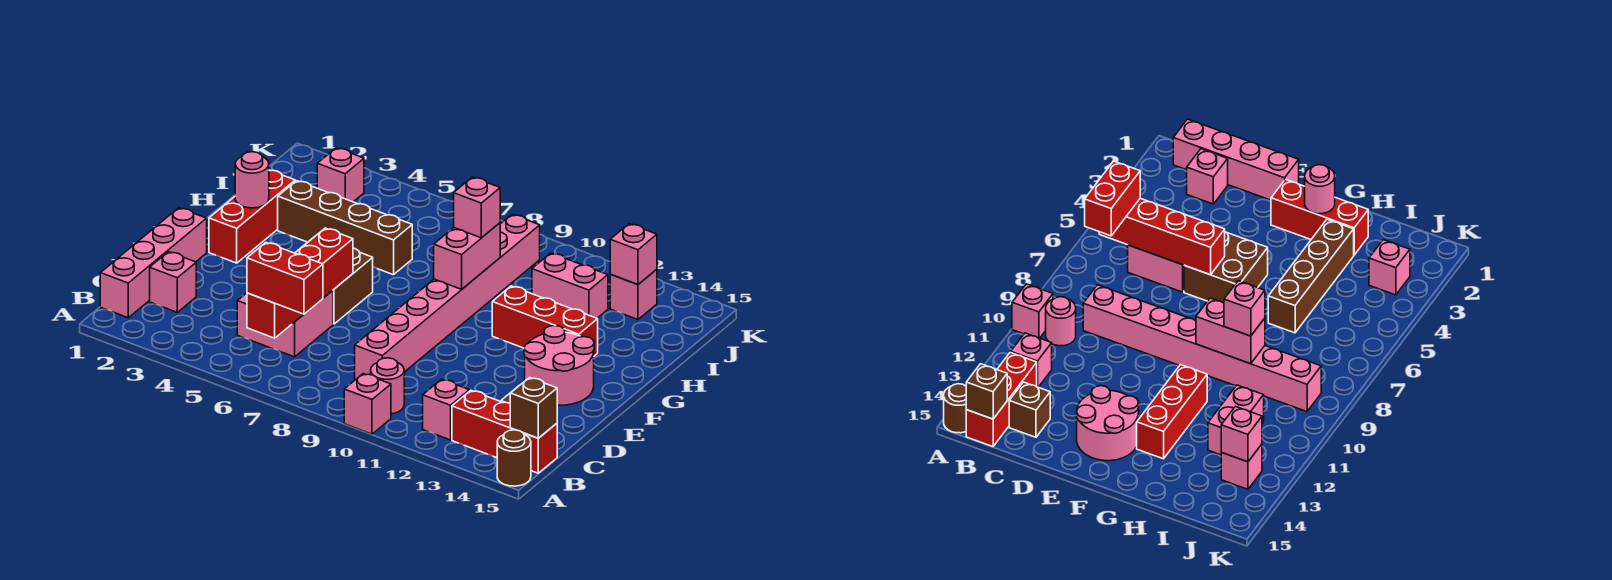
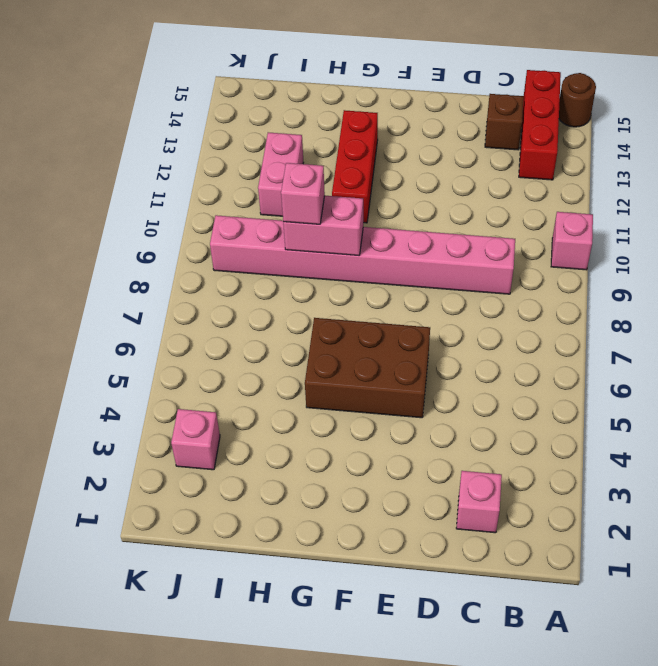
brown 2x3 brick [305,318,430,418] -> brown 2x2 brick [295,237,373,324]
none -> pink 1x4 brick [100,208,207,318]
none -> pink 1x1 round brick [371,358,404,414]
none -> pink 1x1 brick [423,379,469,440]

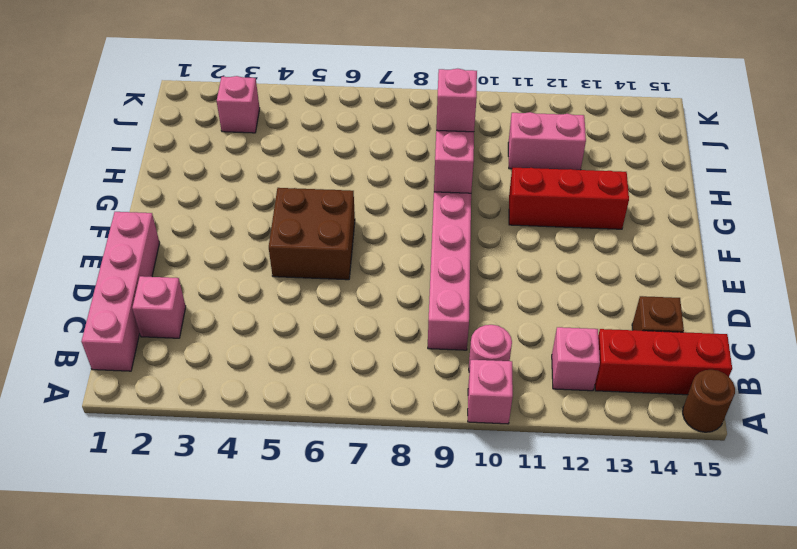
none -> pink 2x2 brick [237,291,333,357]
none -> pink 2x2 round brick [524,326,594,405]
none -> red 1x3 brick [209,170,295,263]

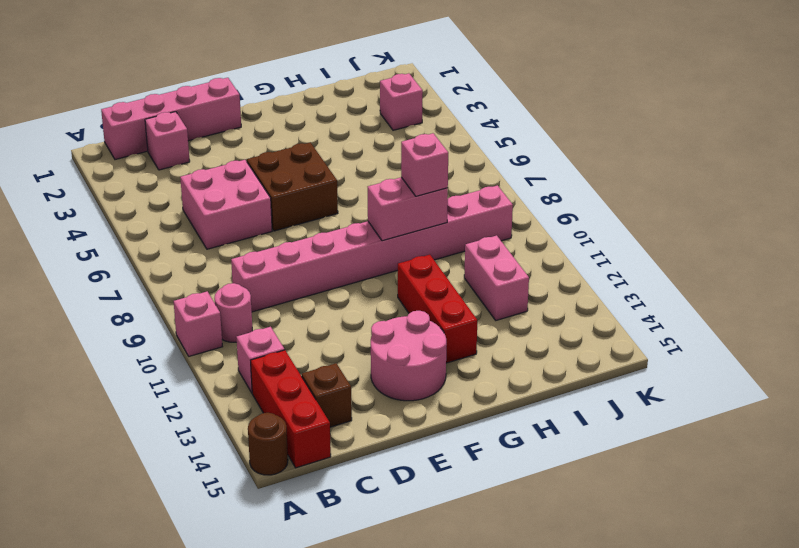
none -> red 1x3 brick [209,170,295,263]
none -> brown 1x4 brick [278,181,412,275]
none -> pink 1x1 brick [610,269,657,320]

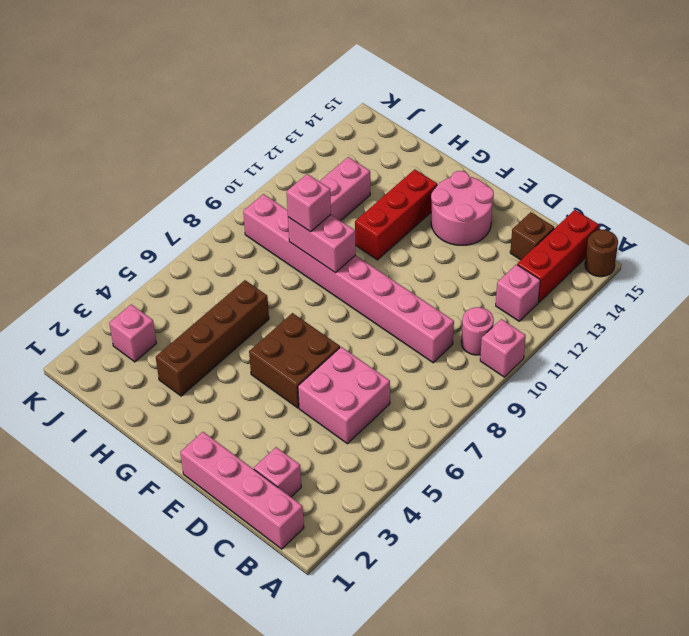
none -> red 1x3 brick [209,170,295,263]
none -> pink 1x1 brick [610,269,657,320]
none -> red 1x4 brick [247,228,353,338]

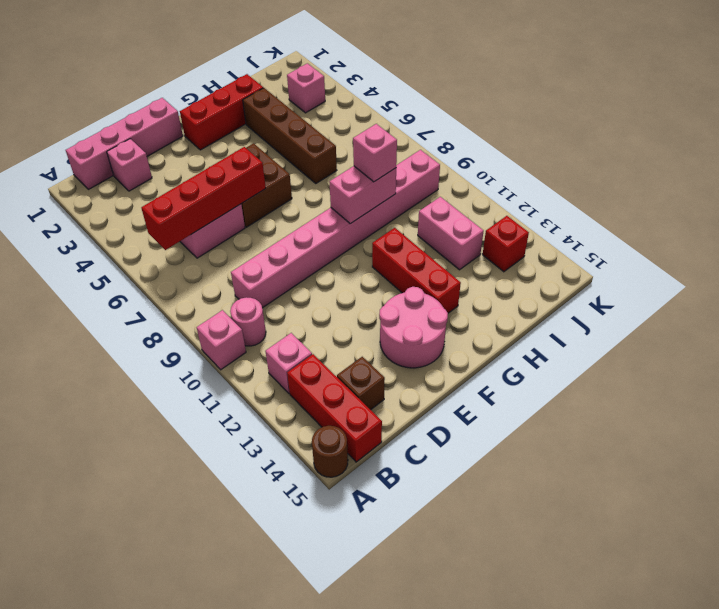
red 1x1 brick [483,216,529,272] -> pink 1x1 brick [610,269,657,320]
none -> brown 1x1 brick [510,378,557,438]
none -> pink 1x1 round brick [235,152,269,208]
none -> pink 1x1 brick [610,224,657,285]

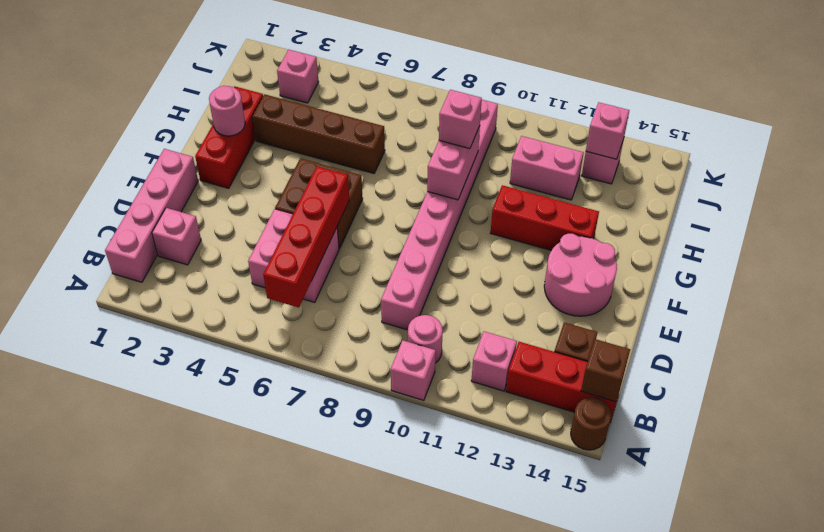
none -> red 1x2 brick [247,243,323,314]

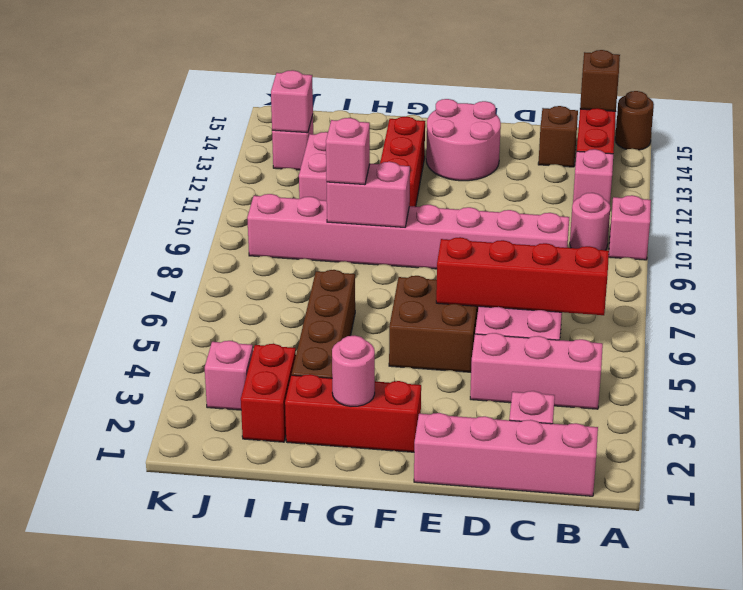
pink 1x3 brick [470,333,603,409] -> none
red 1x2 brick [241,344,296,442] -> red 1x2 brick moved to [247,243,323,314]

